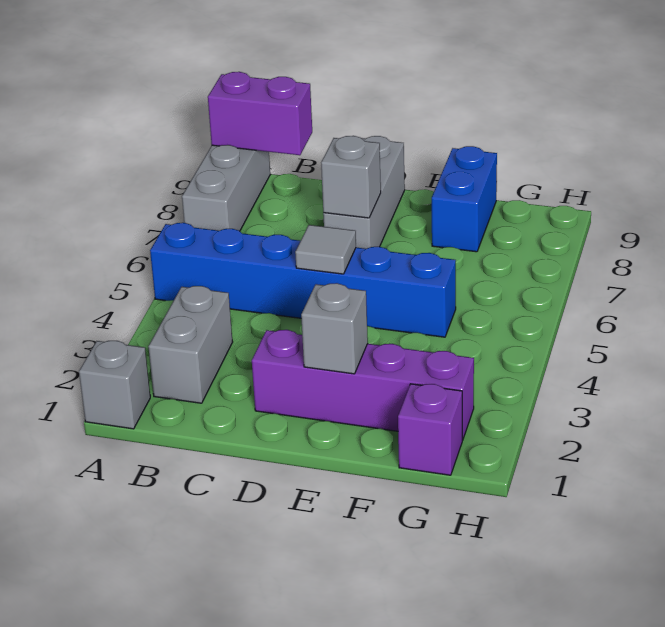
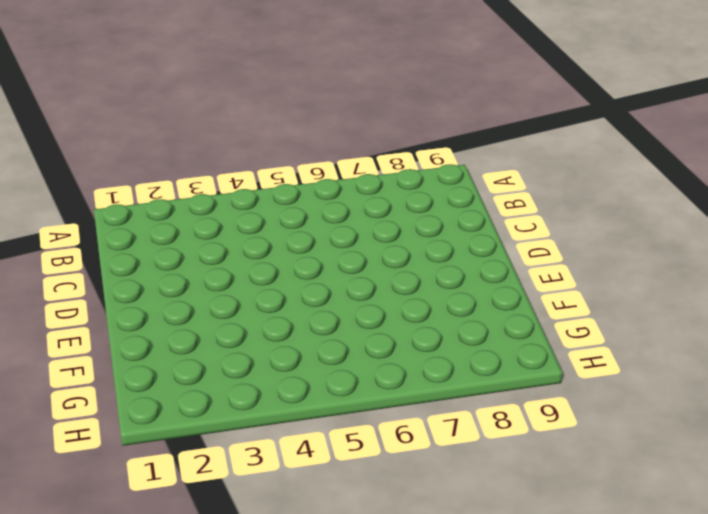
none -> grey 1x1 brick [79,341,150,429]
none -> blue 1x6 brick [150,223,456,337]
none -> grey 1x3 brick [182,145,270,231]

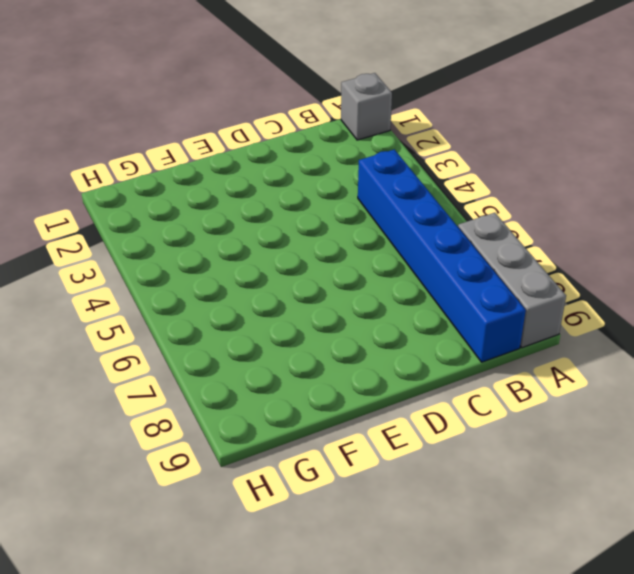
blue 1x6 brick [358,149,526,362] -> blue 1x6 brick turned to [150,223,456,337]
none -> grey 1x2 brick [148,286,233,403]
none -> purple 1x4 brick [252,330,474,440]
none -> grey 1x3 brick [323,136,405,249]

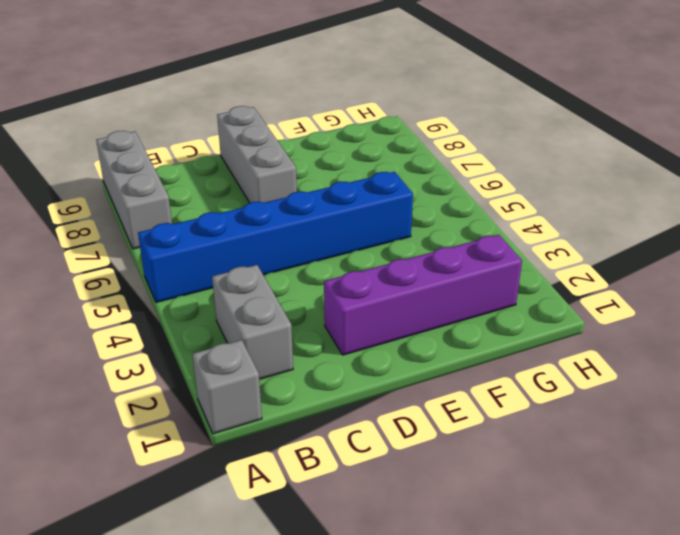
none -> blue 1x2 brick [432,146,497,252]
none -> purple 1x1 brick [398,384,462,475]
none -> purple 1x2 brick [208,72,312,155]

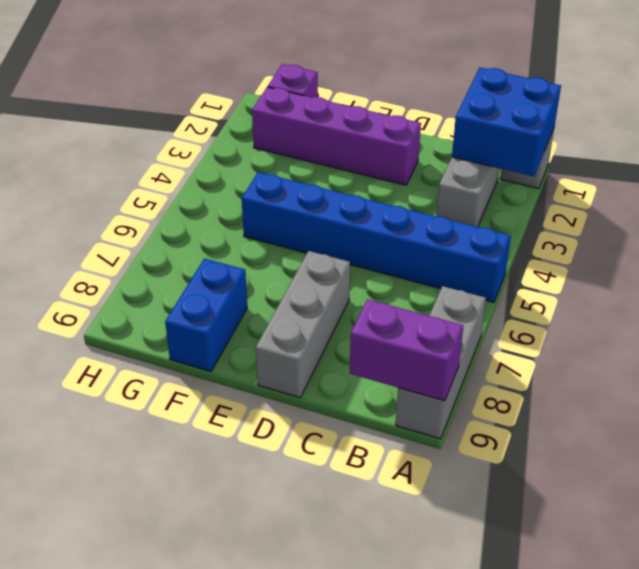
blue 2x2 brick [452,68,561,176] -> none
none -> grey 1x1 tile [295,225,356,274]
none -> grey 1x1 brick [321,136,381,218]
none -> grey 1x1 brick [301,283,368,374]

